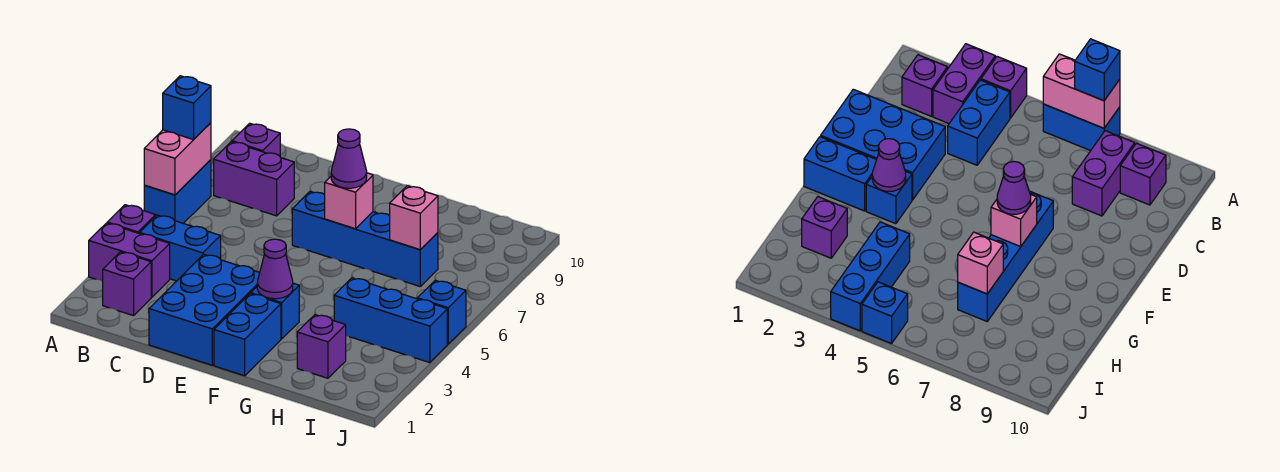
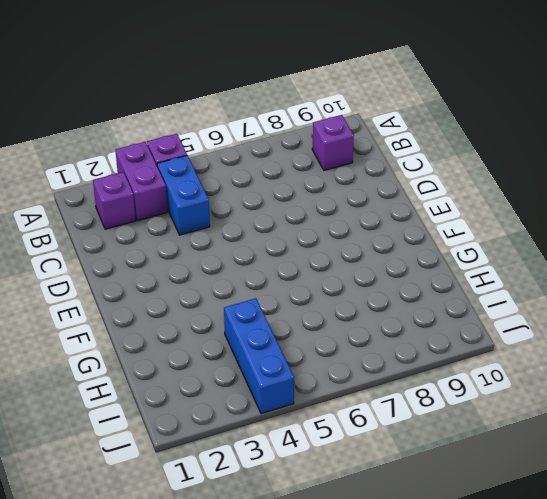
none -> blue 1x2 brick [144,160,211,223]
none -> purple 1x2 brick [214,142,294,216]
none -> blue 2x3 brick [149,254,260,365]

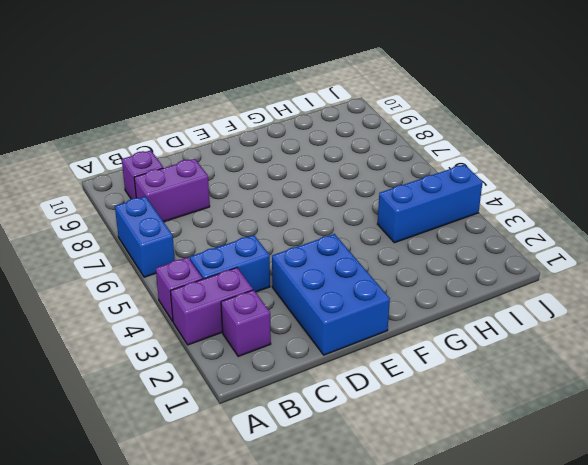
none -> blue 1x4 brick [292,192,438,286]
none -> blue 1x2 brick [214,294,281,376]
none -> blue 1x1 brick [251,283,299,339]

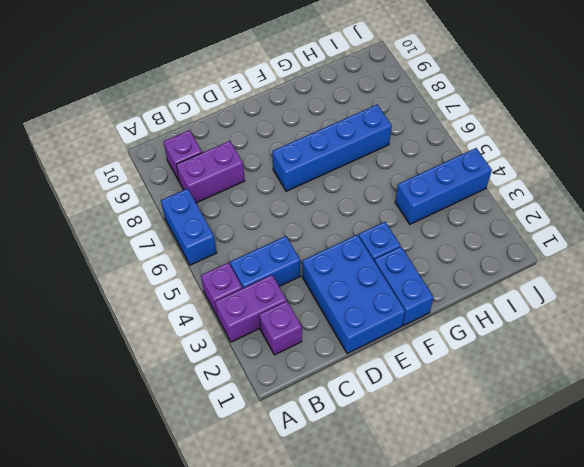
none -> purple 1x1 brick [297,315,346,378]
none -> blue 1x1 brick [417,281,466,344]
none -> pink 1x2 brick [144,123,211,195]

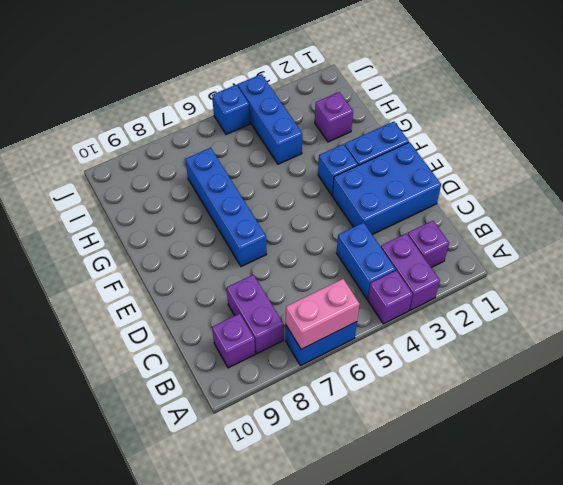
none -> purple 1x1 cone [257,239,293,299]
none -> pink 1x1 brick [325,173,373,229]
none -> pink 1x1 brick [390,186,438,250]

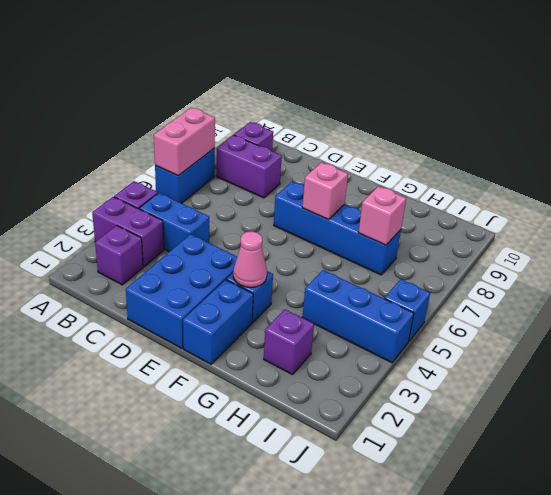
pink 1x1 cone [233,231,267,288] -> purple 1x1 cone [257,239,293,299]
none -> blue 1x1 brick [163,76,211,140]
none -> purple 1x1 cone [331,129,367,188]

